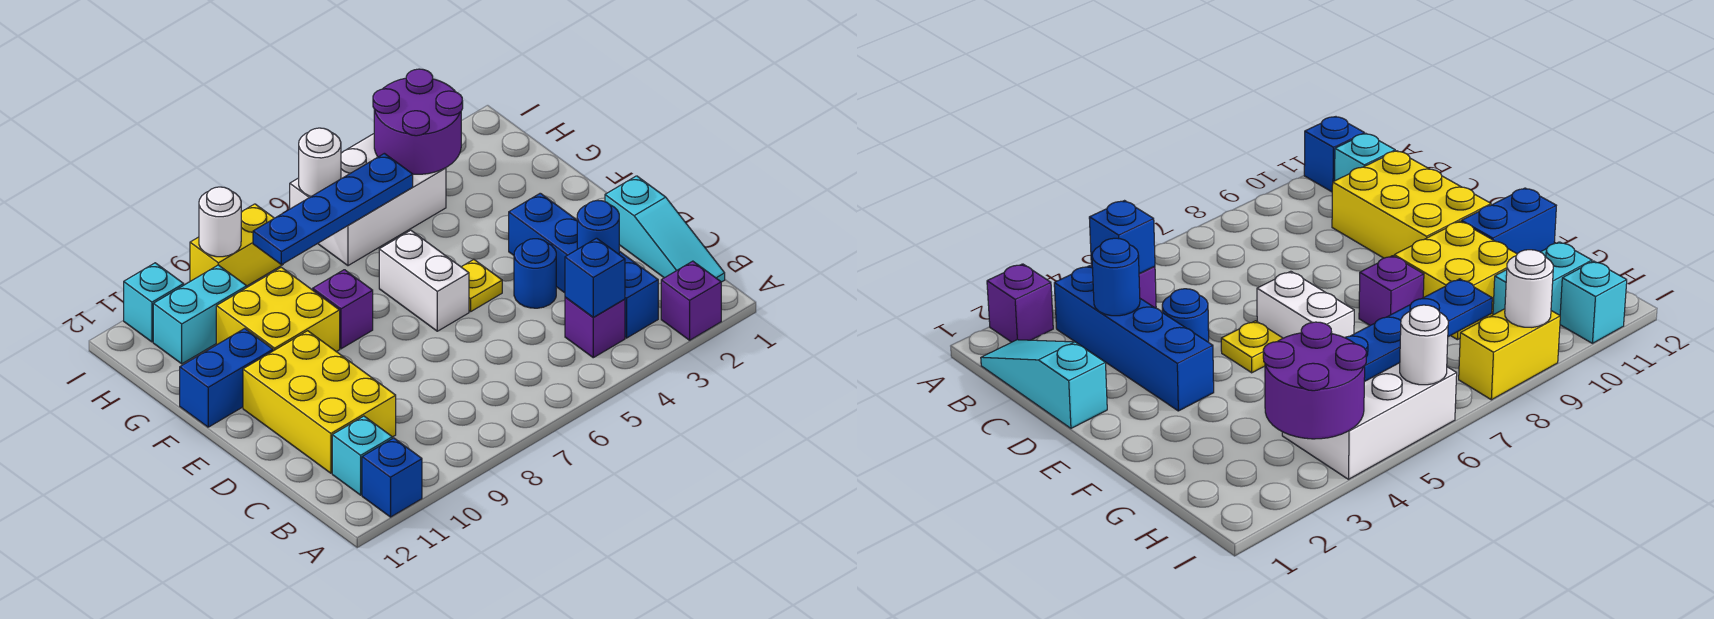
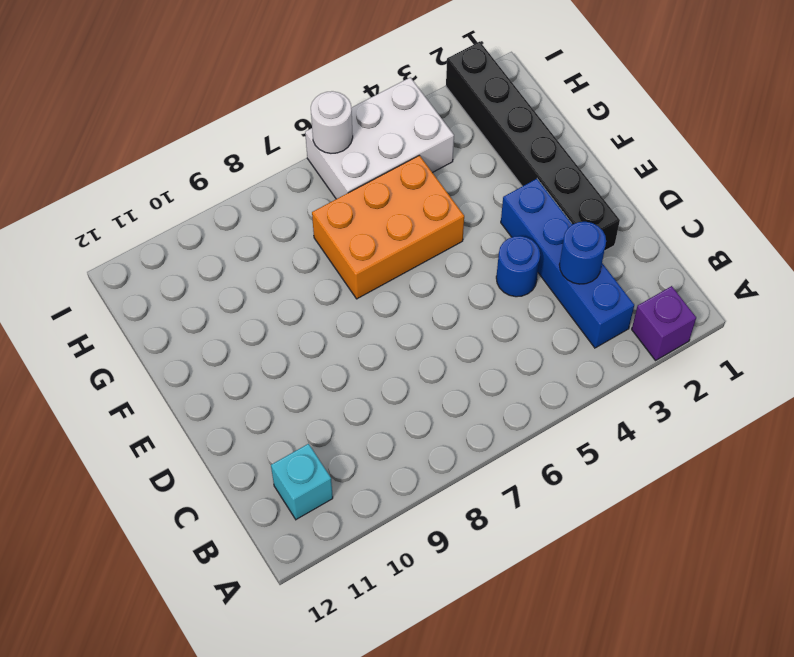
black 1x6 brick [446,42,620,251] -> none
orange 2x3 brick [312,155,464,299] -> white 1x2 brick [379,230,469,331]
none -> blue 1x1 brick [362,438,422,517]
none -> cyan 1x3 slope [605,176,725,282]
none -> purple 1x1 brick [565,297,625,358]

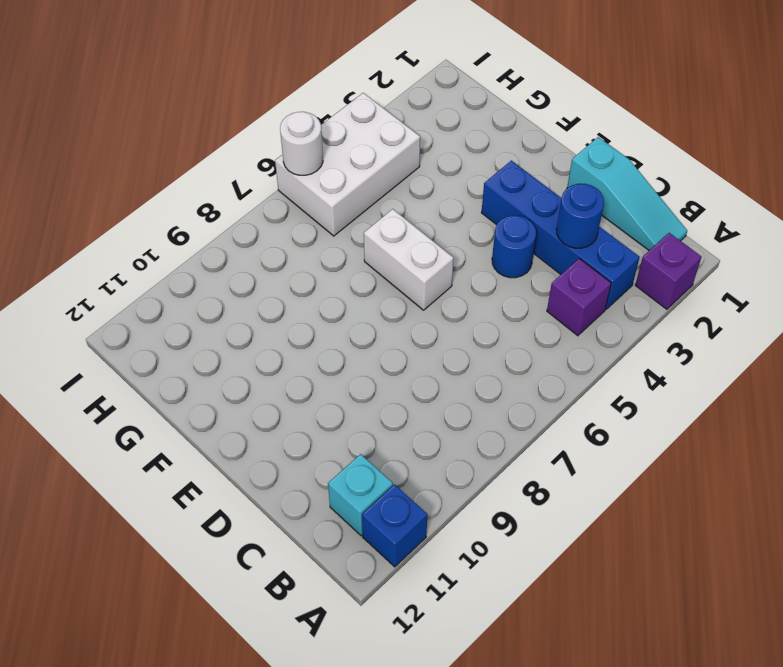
none -> yellow 2x3 brick [243,331,396,473]
none -> yellow 1x1 plate [462,260,502,312]
none -> purple 1x1 brick [313,270,373,349]

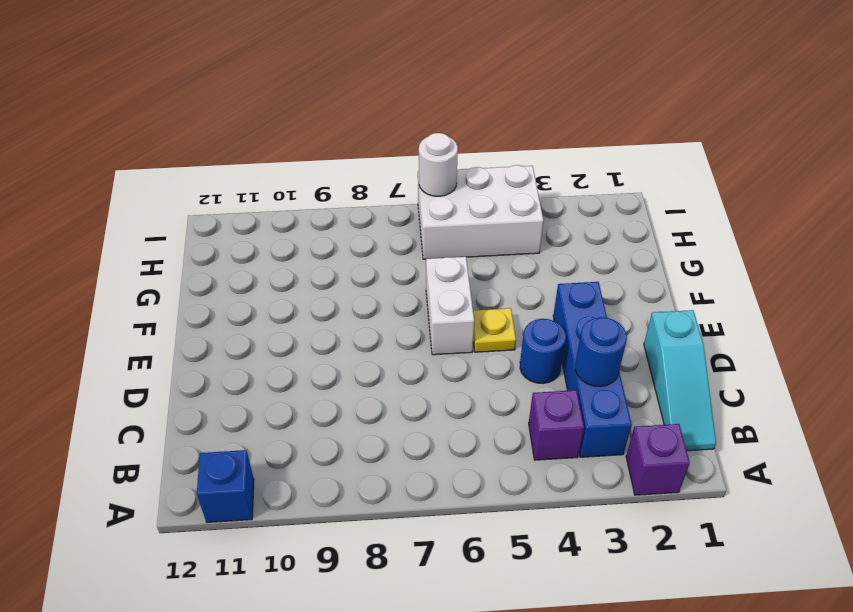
none -> cyan 1x1 brick [332,416,392,495]
none -> yellow 2x3 brick [243,331,396,473]
none -> purple 1x1 brick [313,270,373,349]

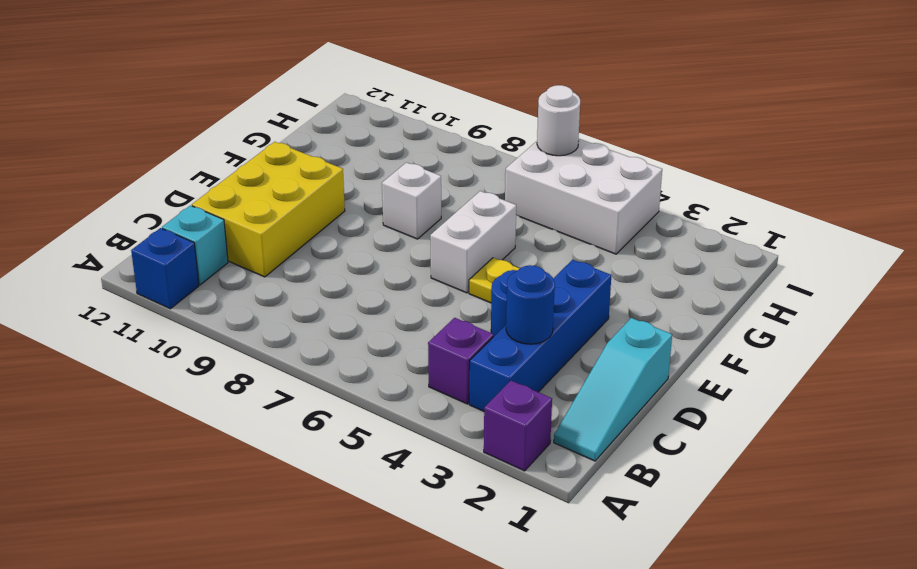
white 1x1 brick [382,163,441,239] -> purple 1x1 brick [313,270,373,349]
none -> yellow 2x2 brick [216,267,340,352]
none -> blue 1x2 brick [180,329,273,427]
none -> cyan 1x2 brick [153,265,247,364]

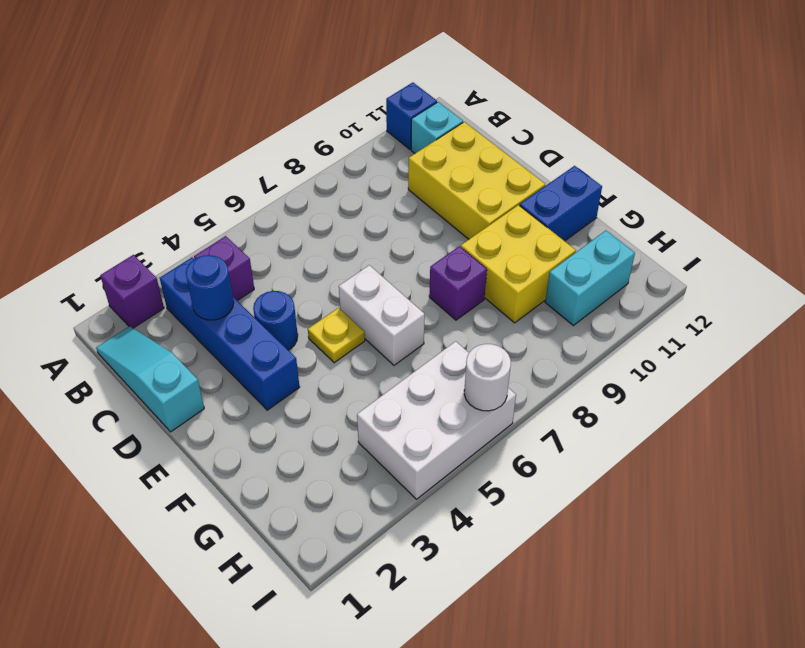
none -> yellow 1x2 brick [190,204,283,286]
none -> cyan 1x1 brick [124,263,184,342]
none -> blue 1x1 brick [565,238,625,317]

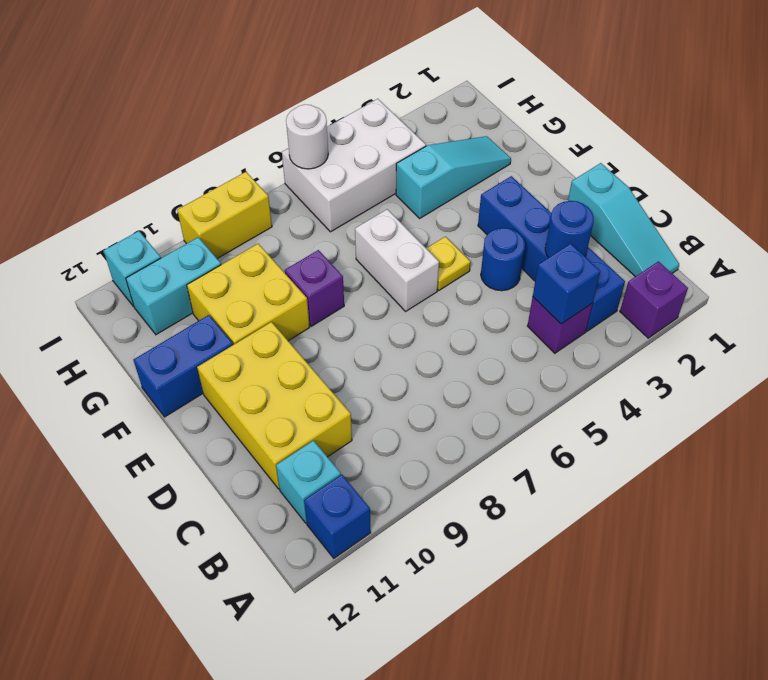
cyan 1x3 slope [396,136,511,218] -> none
none -> purple 2x2 round brick [373,69,463,174]
none -> blue 1x4 plate [253,153,413,265]
none -> white 1x1 round brick [199,187,241,257]

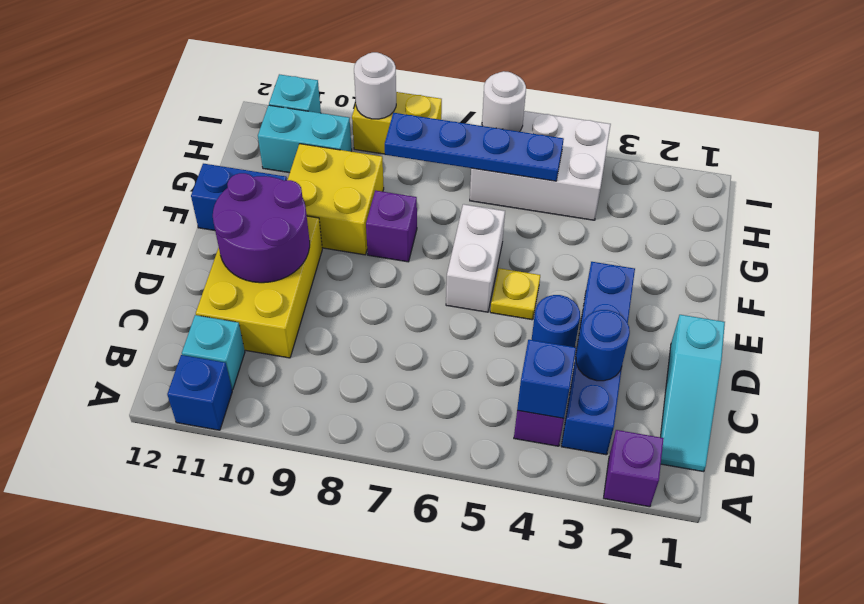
purple 2x2 round brick [213,173,310,283] -> purple 2x2 round brick moved to [373,69,463,174]

